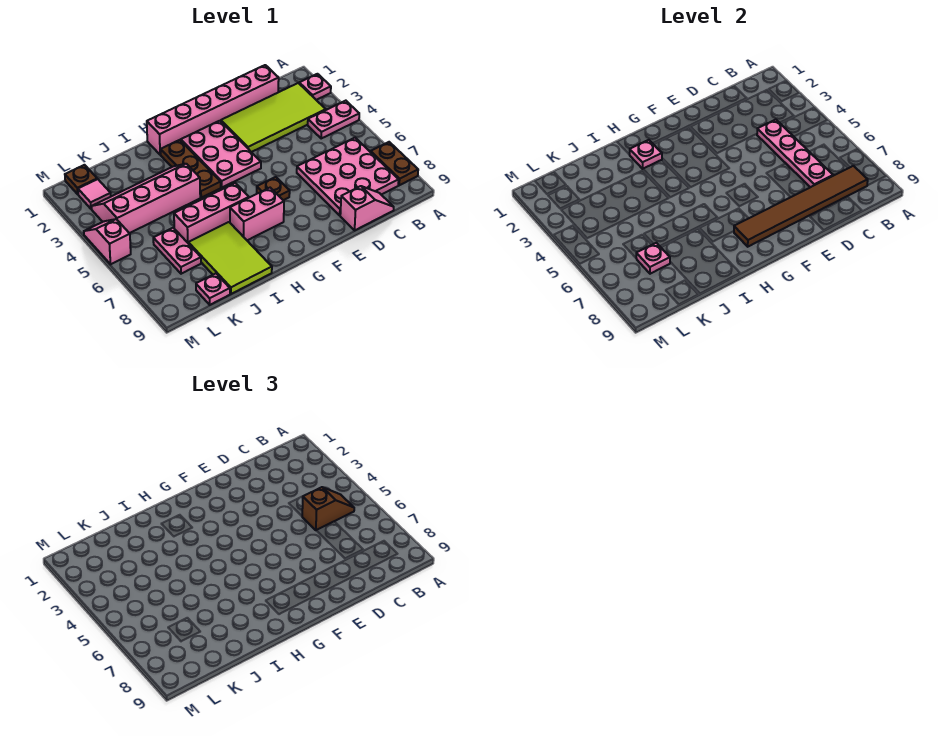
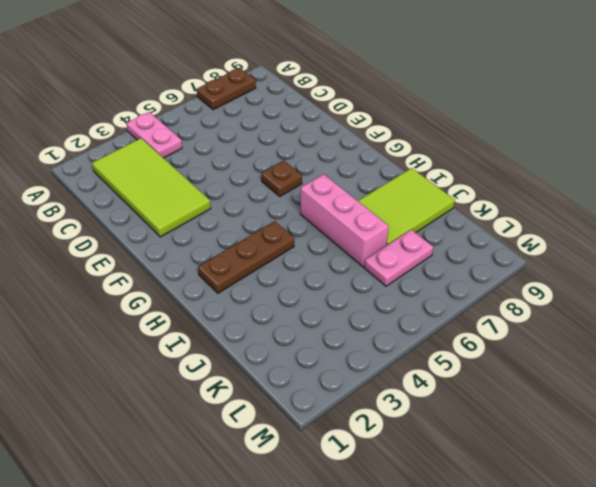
none -> pink 1x1 plate [299,74,331,100]
none -> pink 3x3 plate [297,138,399,215]
none -> pink 1x6 brick [147,65,279,155]

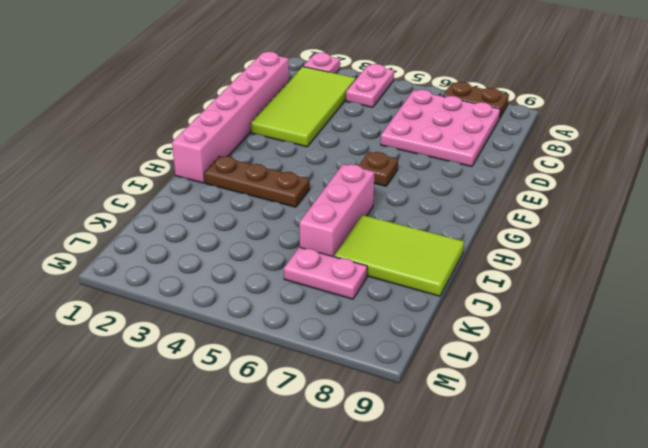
none -> pink 1x2 slope [340,186,394,230]
none -> pink 2x3 plate [181,121,261,187]
none -> pink 1x2 brick [230,188,284,240]

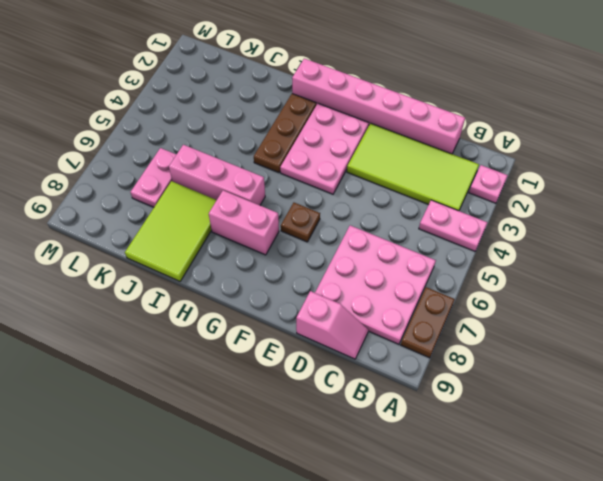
none -> pink 2x4 slope [91,164,200,233]
none -> pink 1x1 plate [196,273,230,305]
none -> brown 1x1 plate [65,165,97,194]

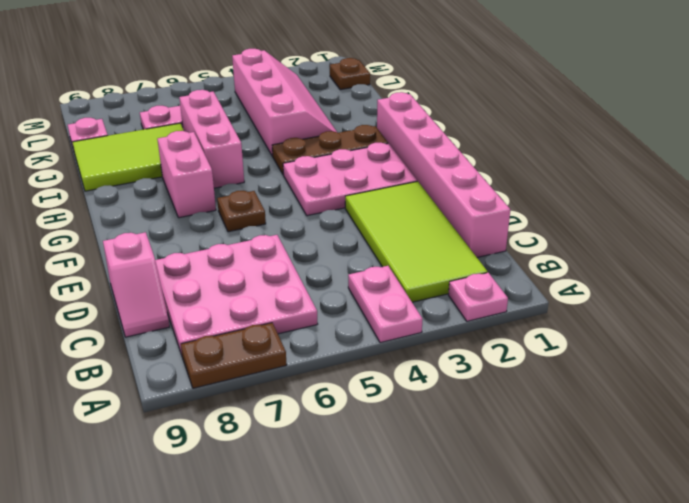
none -> pink 1x1 tile [78,179,111,209]
none -> pink 1x2 slope [84,219,131,264]
none -> brown 1x6 tile [734,166,868,247]

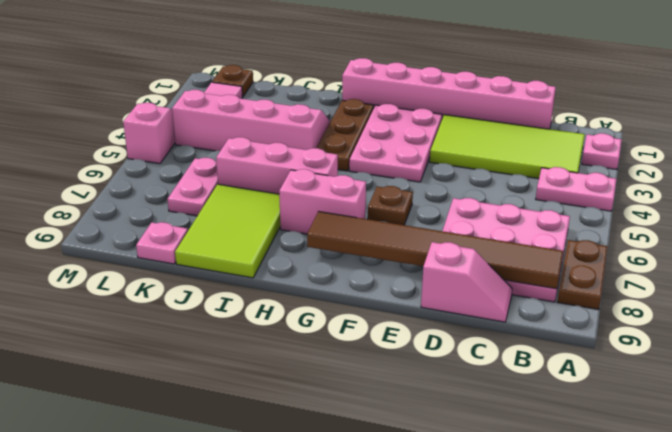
none -> pink 1x4 plate [757,120,833,187]
none -> pink 1x1 plate [629,140,662,169]
none -> pink 1x1 plate [636,243,670,274]

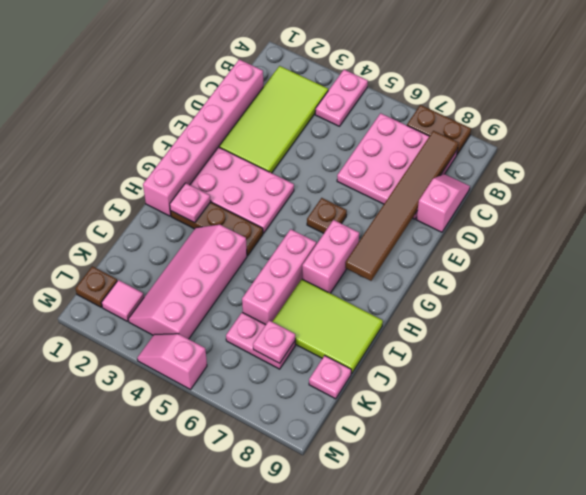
none -> pink 1x1 plate [299,74,331,100]
none -> pink 1x4 plate [757,120,833,187]
none -> brown 1x2 slope [302,487,354,530]

